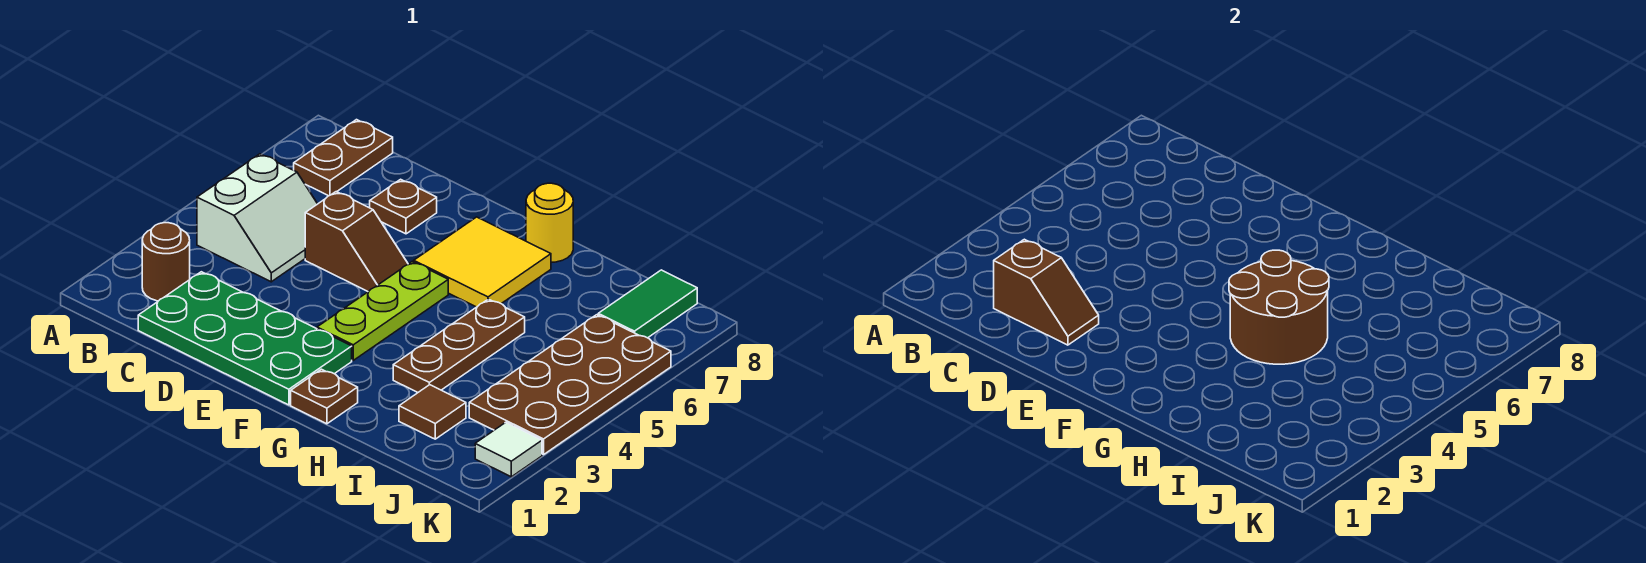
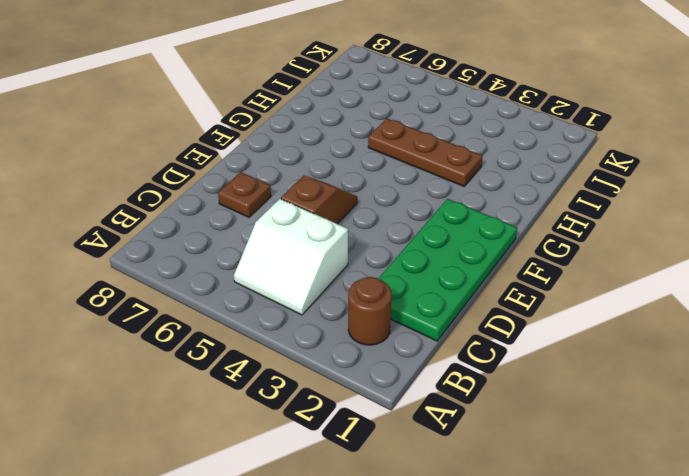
white 2x2 slope [234,199,348,315] -> white 2x2 slope turned to [197,154,317,282]
none -> brown 1x2 plate [294,120,393,196]
none -> lime 1x3 plate [317,262,448,360]
none -> yellow 2x2 tile [414,217,551,307]

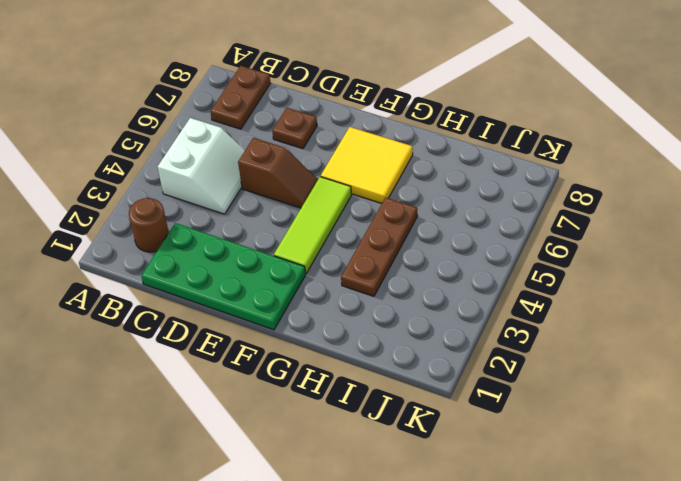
lime 1x3 tile [274,177,352,273] -> lime 1x3 plate [317,262,448,360]
none -> brown 1x1 plate [291,369,358,424]
none -> yellow 1x1 round brick [526,183,573,262]
none -> brown 1x1 tile [399,385,466,439]

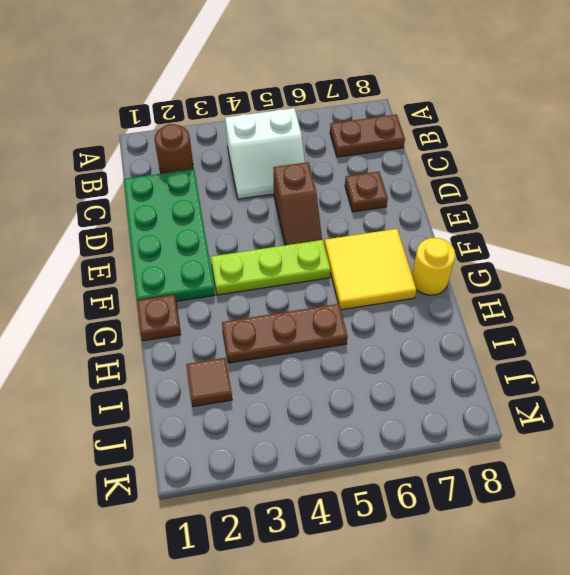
none -> brown 2x4 plate [469,315,671,455]
none -> green 1x2 tile [598,270,697,338]
none -> white 1x1 tile [475,422,542,477]

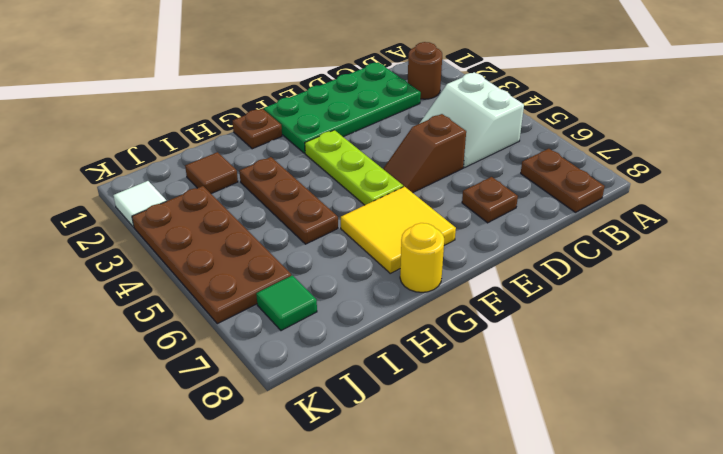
green 1x1 tile [256,275,317,331] -> green 1x2 tile [598,270,697,338]
none -> brown 1x2 slope [994,239,1099,345]
none -> brown 2x2 round brick [1229,250,1329,364]

